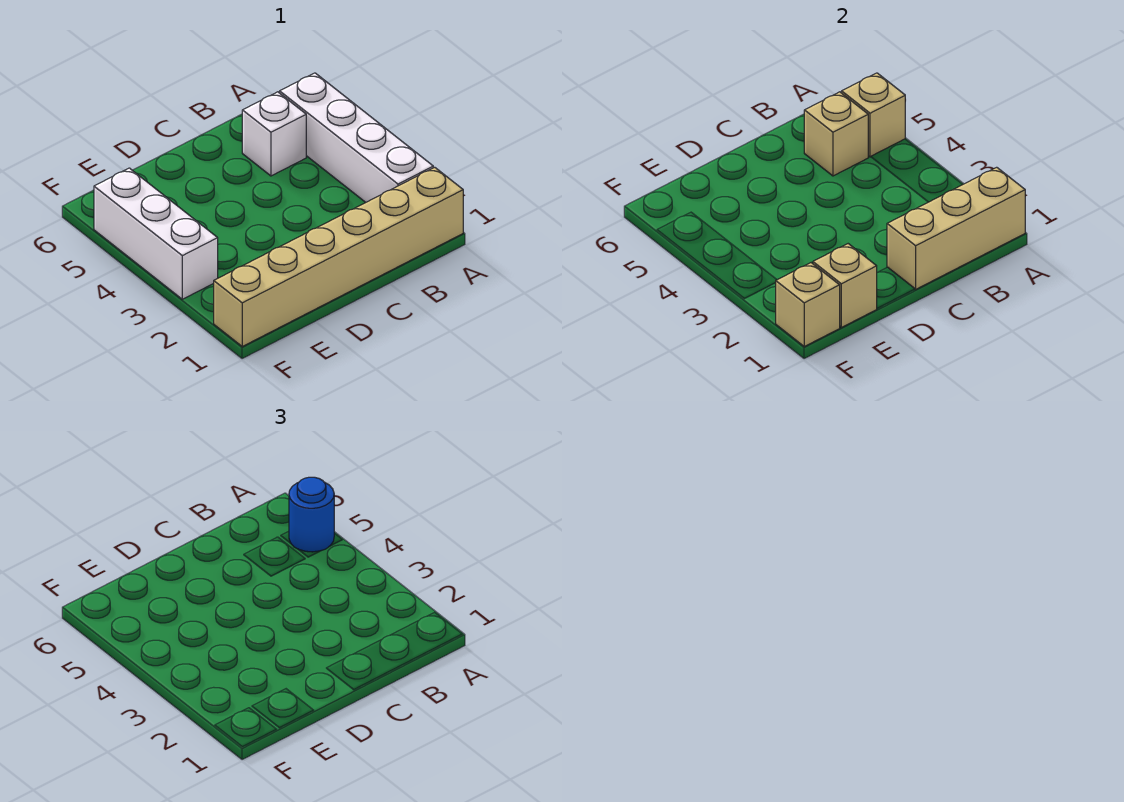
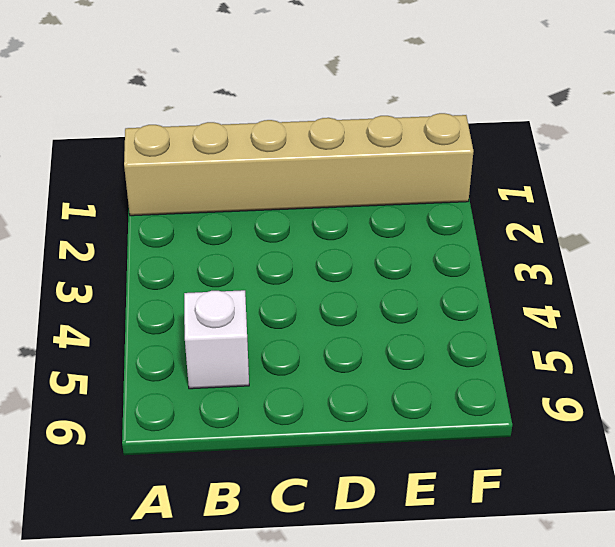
none -> white 1x4 brick [280,73,433,202]
none -> white 1x3 brick [94,168,218,299]

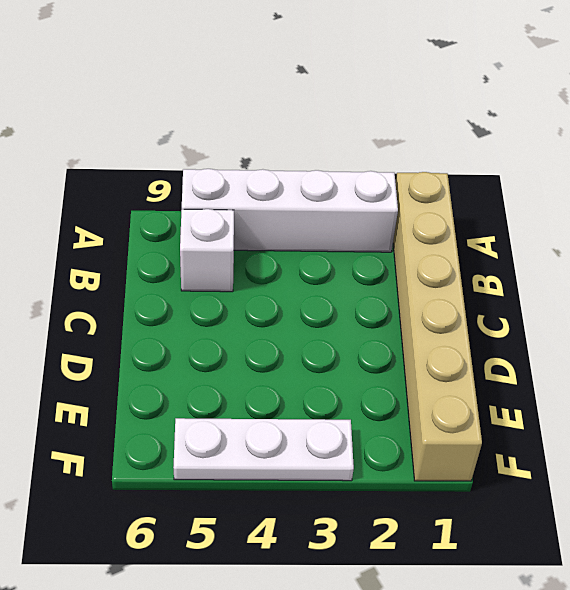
white 1x3 plate [173,418,354,481] -> white 1x3 brick [94,168,218,299]
none -> tan 1x3 brick [887,167,1025,289]
none -> tan 1x1 brick [842,73,905,157]

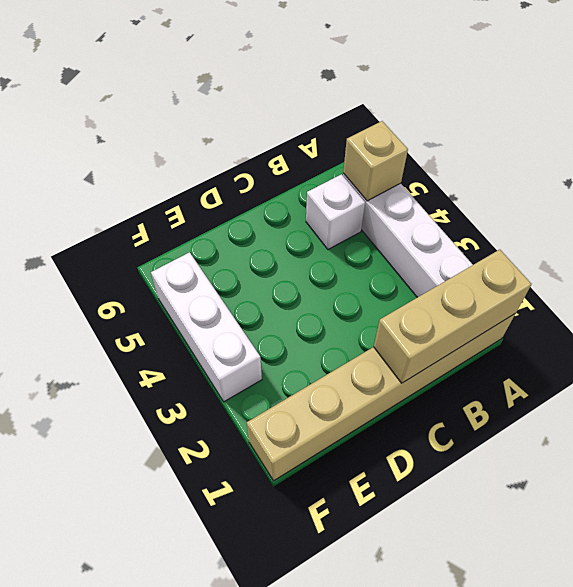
none -> tan 1x1 brick [804,92,868,176]
none -> tan 1x1 brick [813,244,877,327]

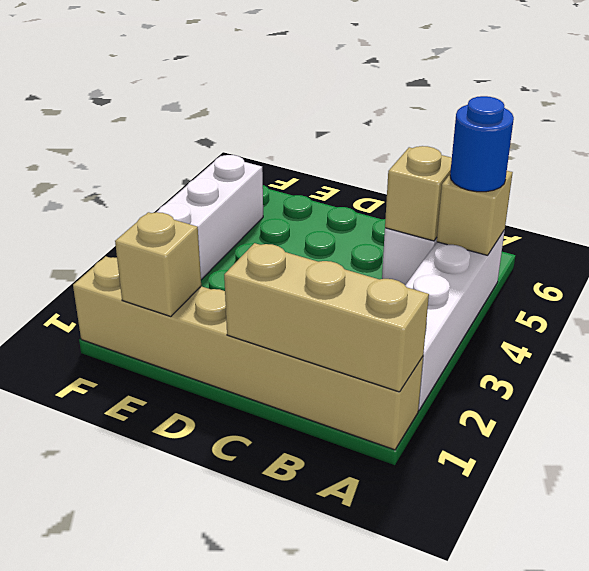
none -> tan 1x1 brick [776,263,840,346]

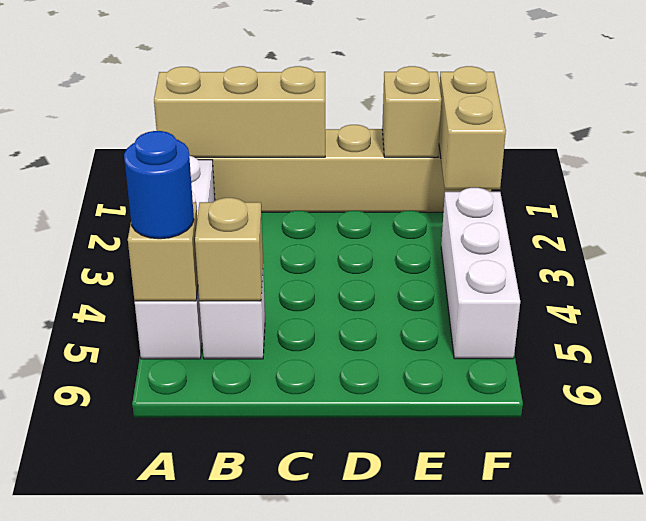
tan 1x2 brick [439,66,506,190] -> tan 1x1 brick [776,263,840,346]

